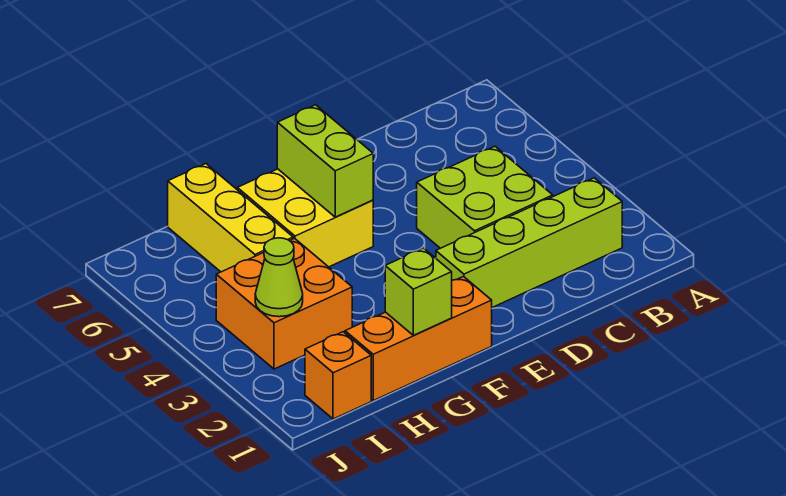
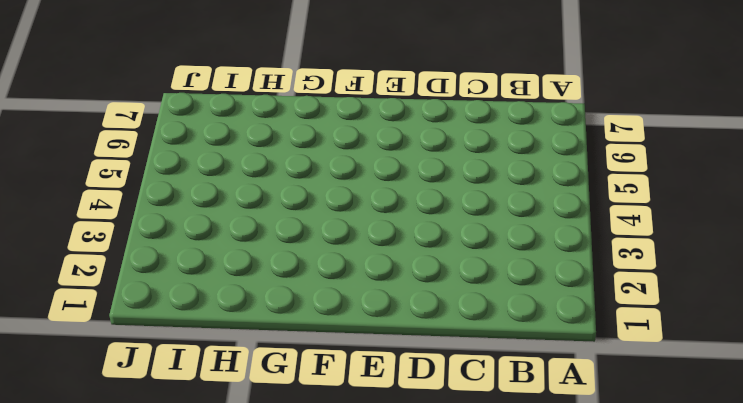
none -> lime 1x4 brick [436,178,622,307]
none -> lime 2x2 brick [417,146,553,248]

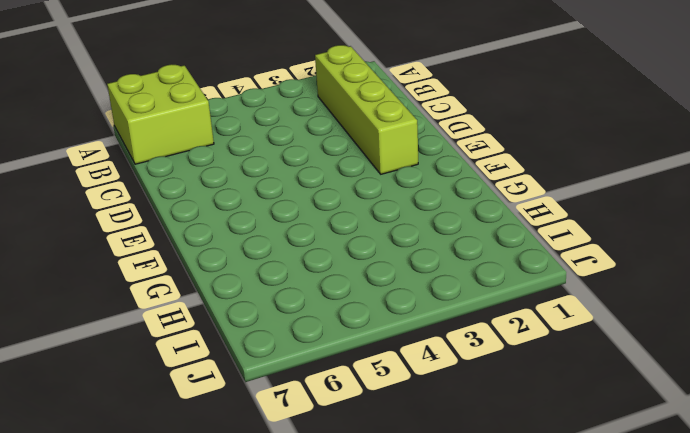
lime 2x2 brick [107,64,214,164] -> lime 2x2 brick moved to [417,146,553,248]
none -> orange 1x3 brick [345,277,492,401]
none -> yellow 2x2 brick [237,169,373,267]

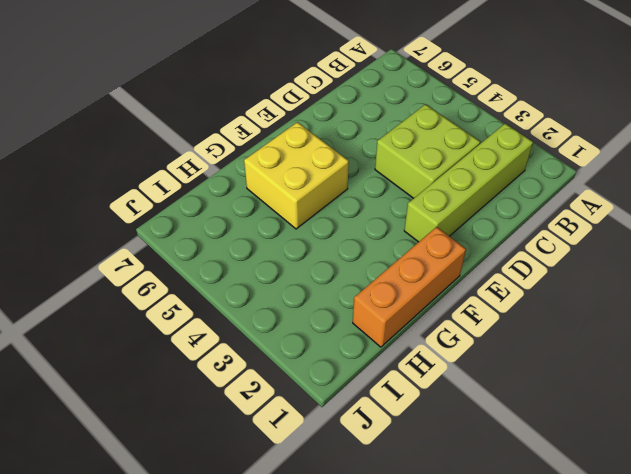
none -> orange 2x2 brick [216,238,352,369]
none -> yellow 1x3 brick [168,164,293,272]

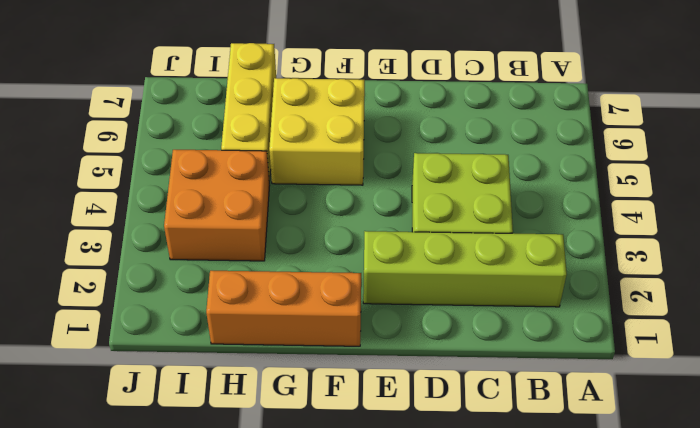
none -> orange 1x1 brick [305,332,371,419]
none -> lime 1x2 brick [277,105,373,217]

